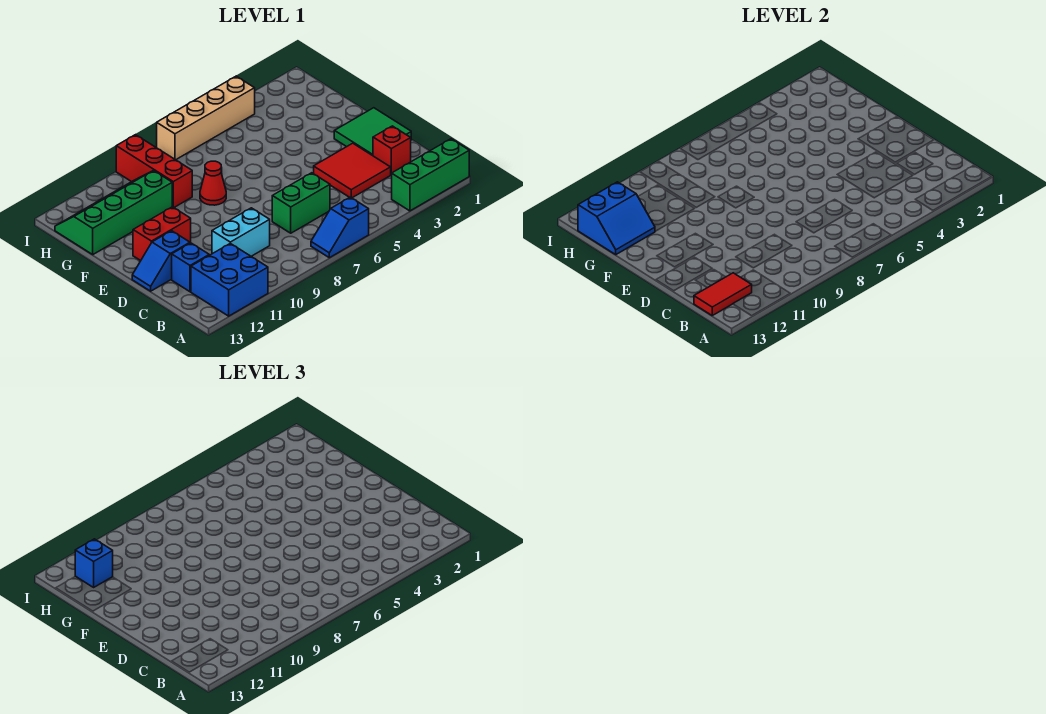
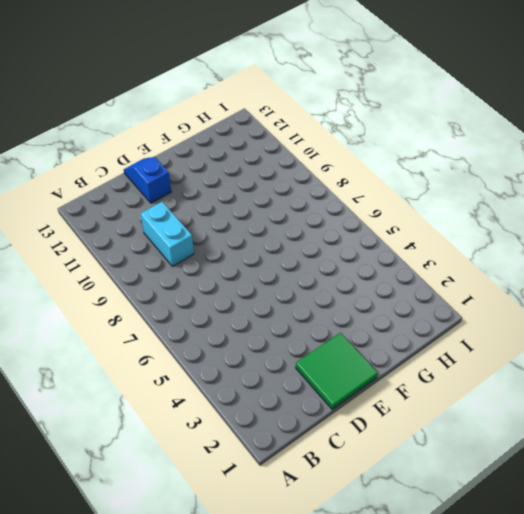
none -> green 1x3 brick [392,139,469,211]
none -> blue 1x2 slope [311,197,369,258]
none -> blue 2x2 brick [191,243,268,316]

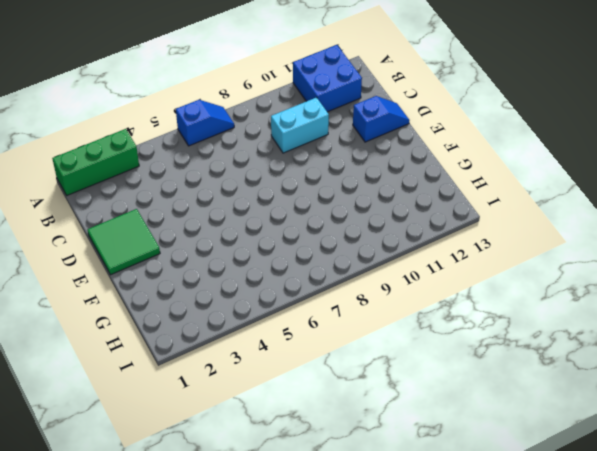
none -> red 1x1 brick [373,126,411,175]
none -> red 2x2 tile [314,143,391,198]
none -> green 1x2 brick [272,173,330,233]

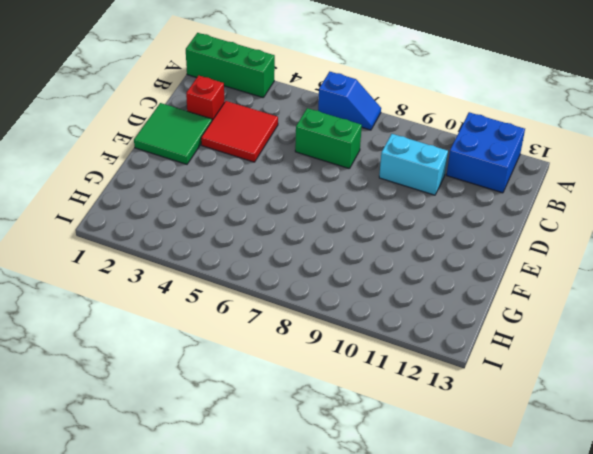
none -> blue 1x1 brick [172,243,209,292]
none -> blue 1x2 slope [132,231,190,291]
none -> red 1x2 brick [133,207,191,261]

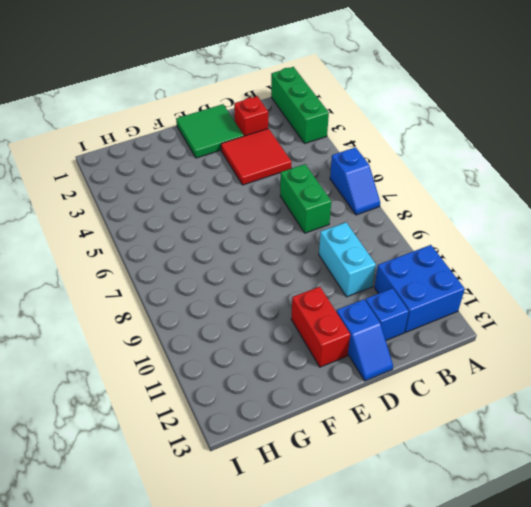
none -> red 1x1 cone [200,161,226,205]
none -> red 1x3 brick [116,135,192,207]
none -> green 2x4 slope [55,171,172,254]

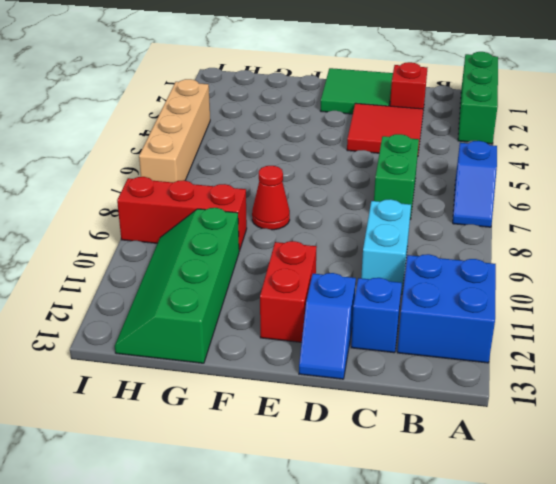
none -> red 1x2 tile [694,273,752,315]
none -> blue 2x2 slope [578,182,655,254]
none -> blue 1x1 brick [75,539,113,587]

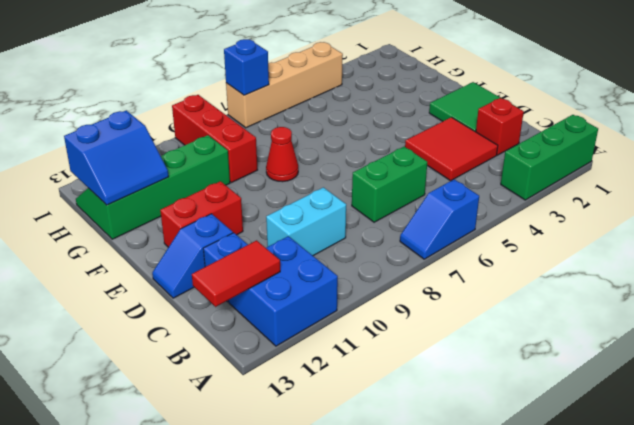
blue 1x1 brick [224,39,269,95] -> blue 1x1 brick moved to [75,539,113,587]

